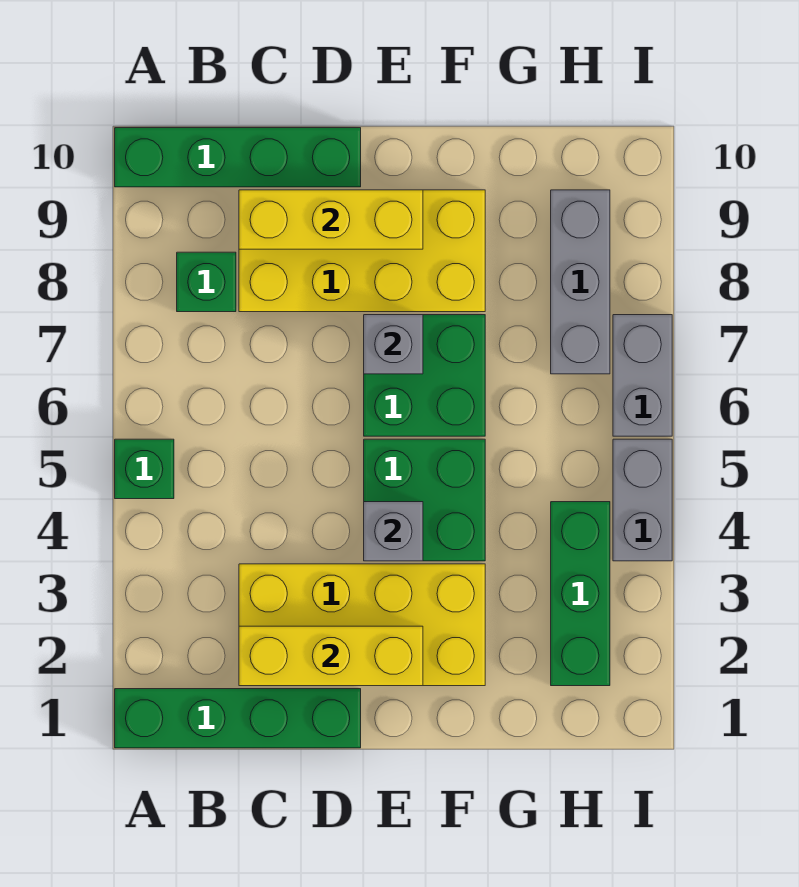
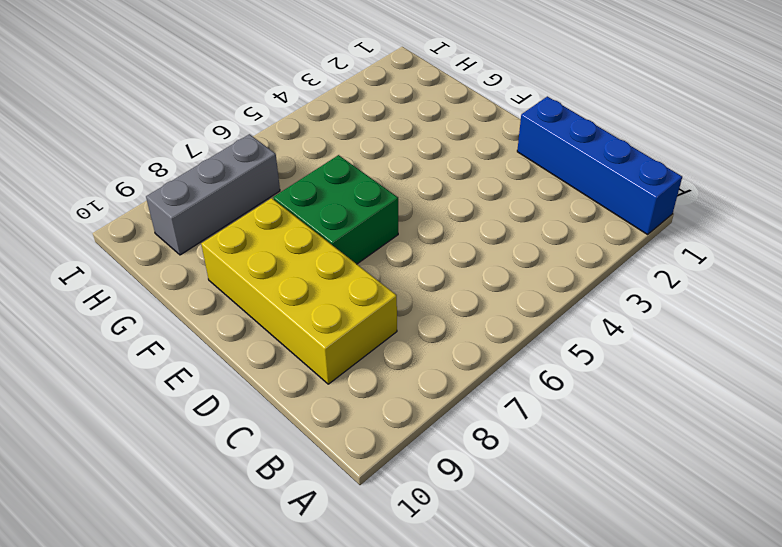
blue 1x4 brick [517,96,682,234] -> green 1x4 brick [115,689,361,748]
none -> green 1x1 brick [115,439,174,499]
none -> green 1x4 brick [115,128,361,187]
none -> green 1x1 brick [177,252,236,312]

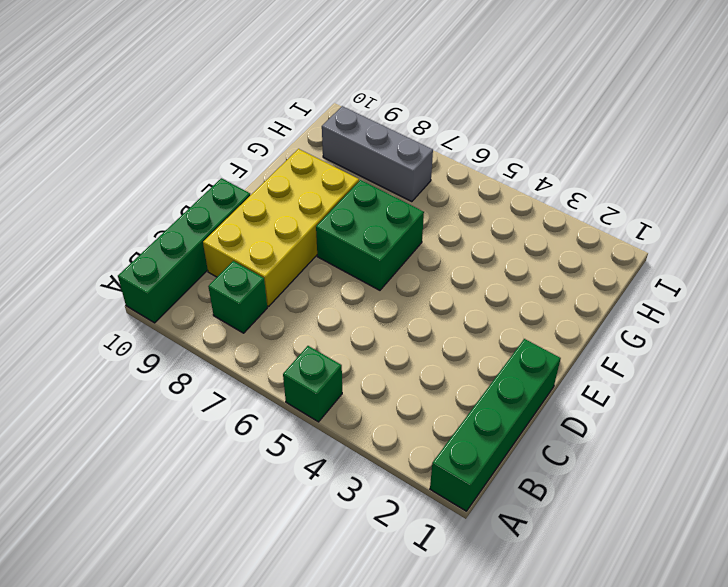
none -> yellow 2x4 brick [239,564,485,686]
none -> green 2x2 brick [364,439,485,561]
none -> green 1x3 brick [551,502,610,686]

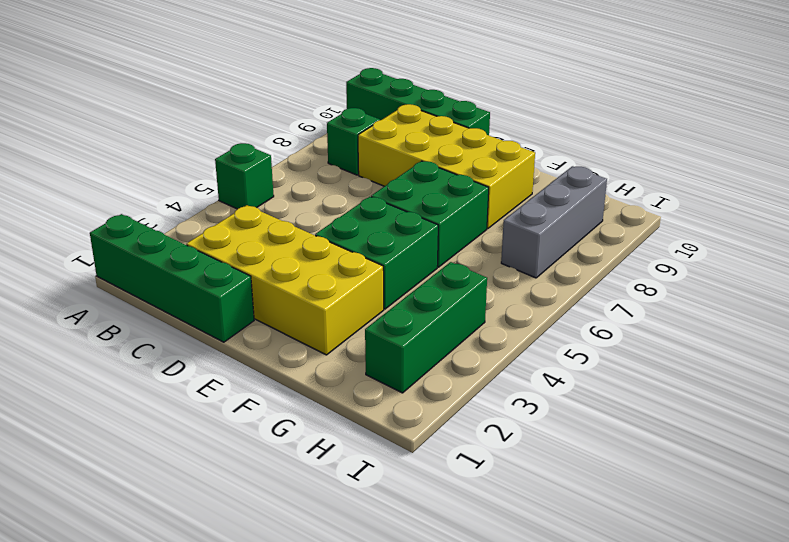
none -> grey 1x2 brick [613,439,672,561]
none -> grey 1x2 brick [613,315,672,436]
none -> yellow 1x3 brick [239,626,423,686]

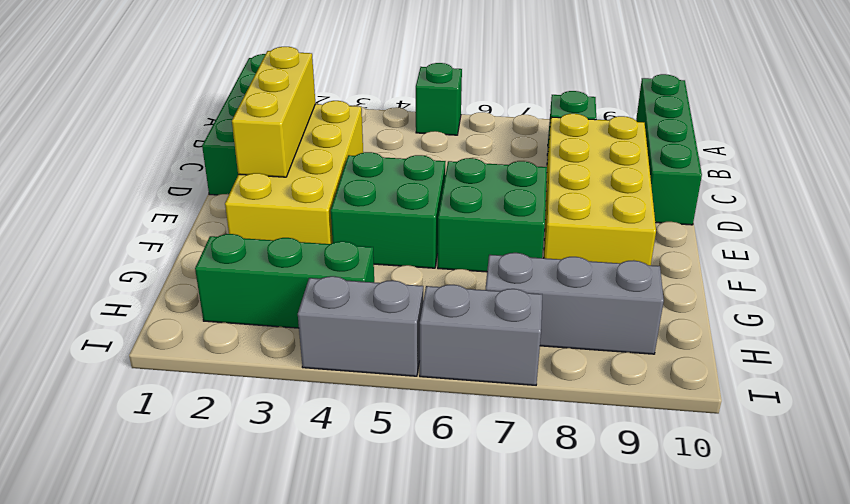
none -> yellow 1x3 brick [239,190,423,249]
none -> grey 1x1 brick [364,502,423,561]
none -> grey 1x1 brick [364,315,423,374]

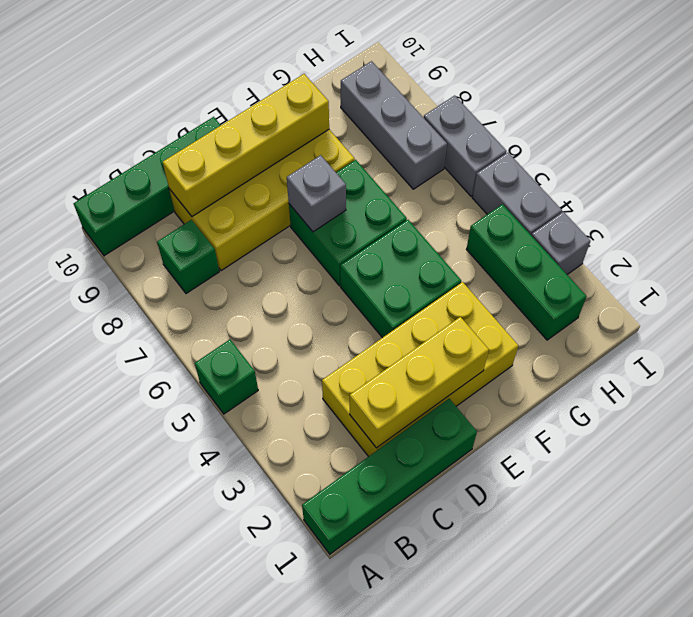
yellow 1x4 brick [163,74,329,216] -> yellow 1x3 brick [239,190,423,249]
grey 1x1 brick [531,212,590,274] -> grey 1x1 brick moved to [364,502,423,561]

